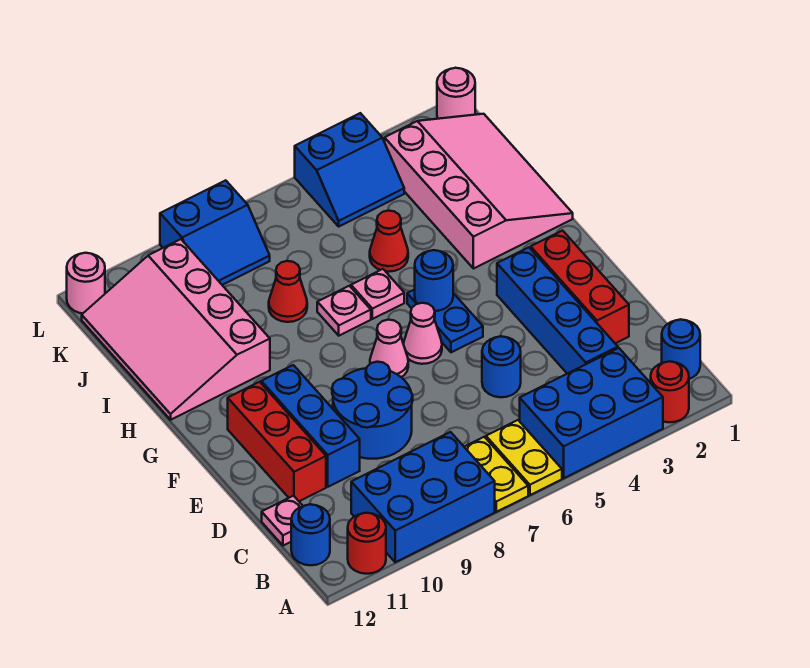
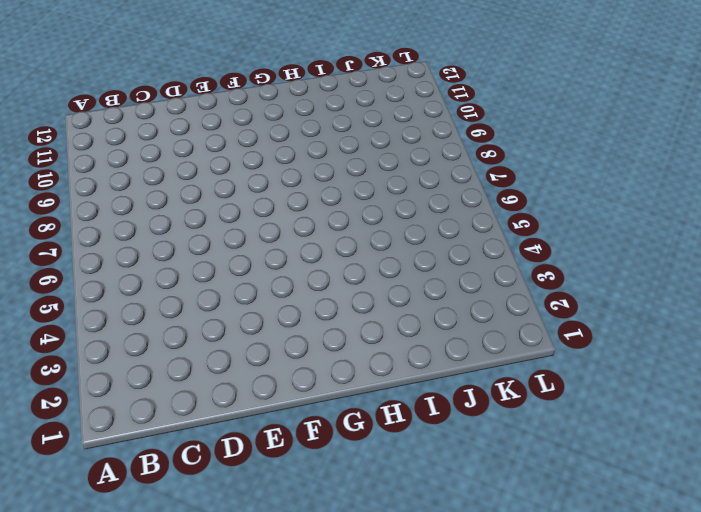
none -> red 1x1 round brick [651,361,689,422]
none -> blue 2x3 brick [520,348,663,478]
none -> yellow 1x2 plate [486,420,562,495]

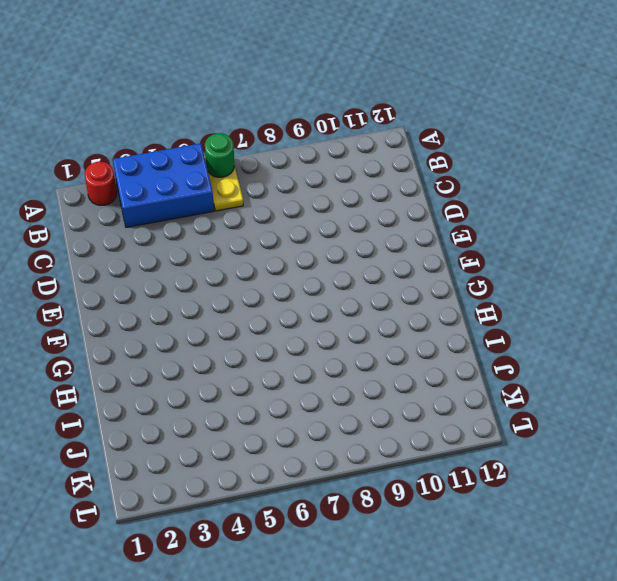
green 1x1 round brick [205,133,234,177] -> none
none -> yellow 1x2 plate [465,437,528,512]
none -> blue 2x3 brick [351,432,495,562]
none -> red 1x1 round brick [348,513,386,574]

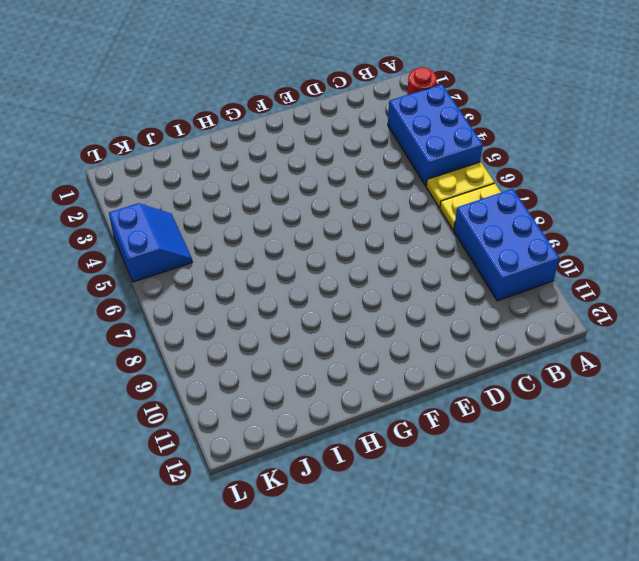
none -> red 1x1 round brick [348,513,386,574]
none -> blue 1x1 round brick [662,319,700,379]
none -> blue 1x1 round brick [291,504,330,565]

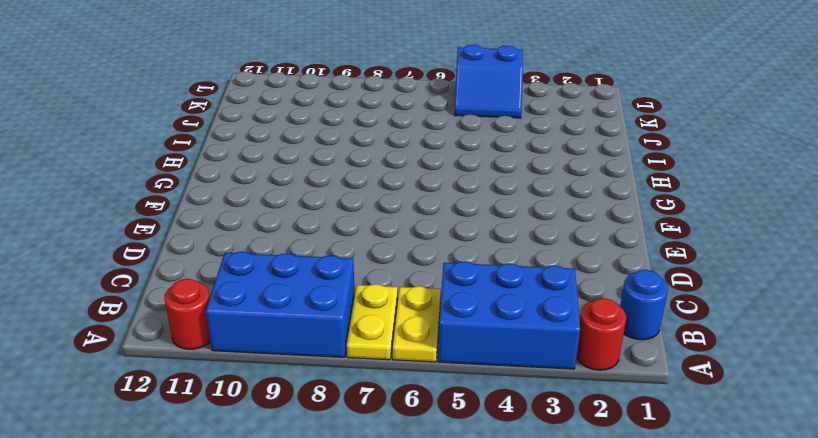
none -> blue 1x1 round brick [291,504,330,565]
none -> blue 1x4 brick [497,247,618,374]
none -> pink 1x1 plate [262,496,303,546]

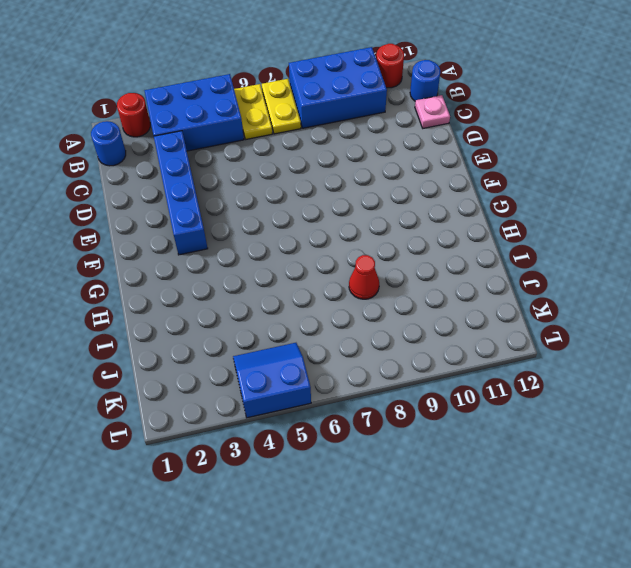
none -> red 1x3 brick [531,231,629,343]
none -> blue 1x1 round brick [482,336,521,397]
none -> blue 2x2 round brick [332,362,413,459]

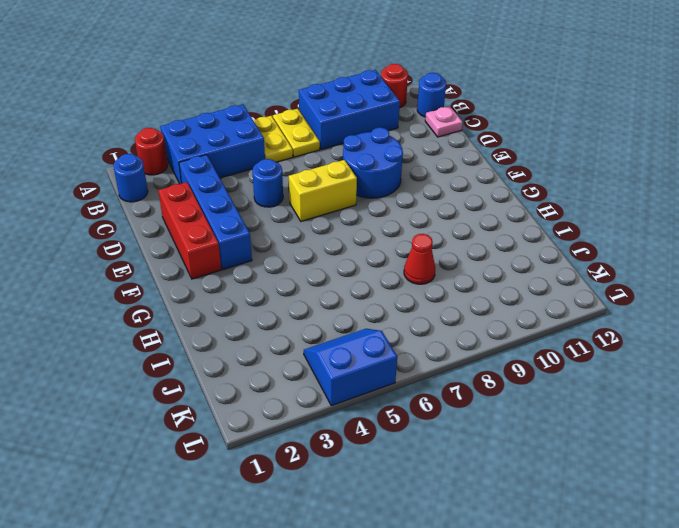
yellow 1x2 brick [289,160,357,221] -> none
none -> blue 1x3 brick [261,365,360,487]
none -> red 1x3 brick [228,382,326,501]
none -> blue 1x2 plate [407,289,483,352]

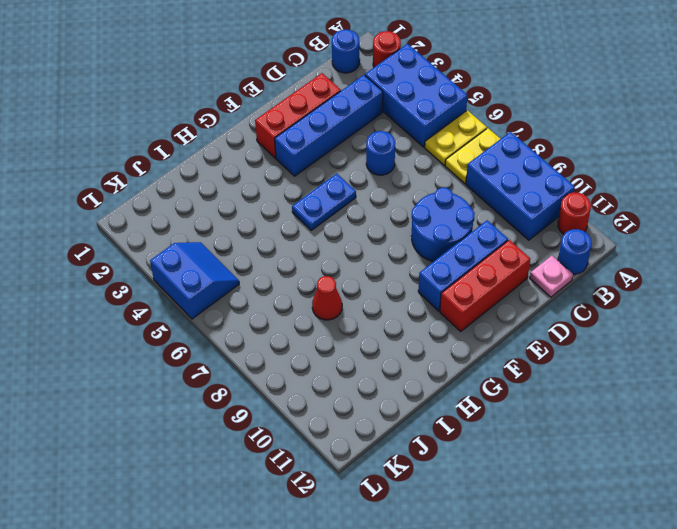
none -> pink 1x1 cone [404,303,442,364]
none -> pink 1x1 cone [370,320,408,377]
none -> pink 3x4 slope [385,114,573,269]

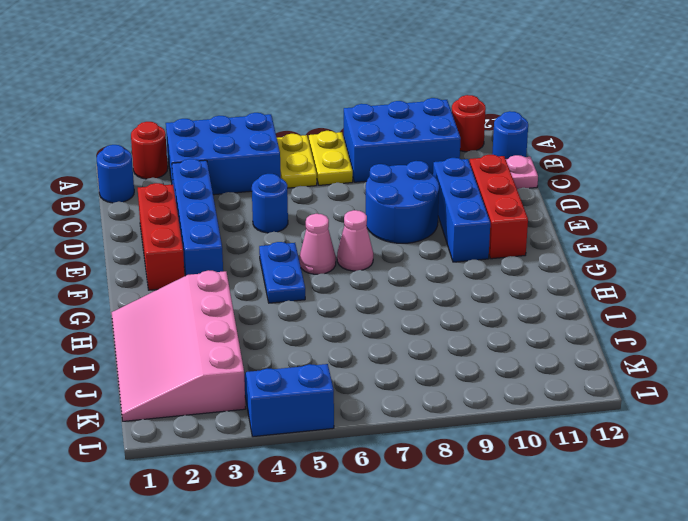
none -> pink 1x1 plate [351,269,404,319]
none -> pink 1x1 plate [317,286,371,336]
none -> pink 3x4 slope [82,239,270,420]

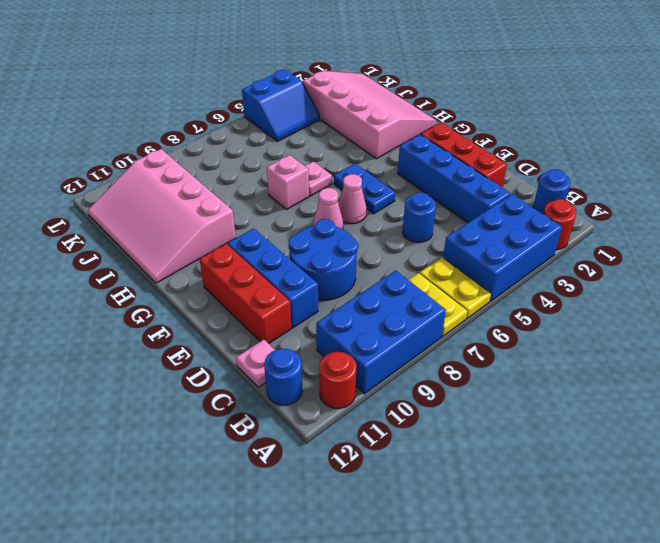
pink 1x1 brick [267,155,309,209] -> pink 1x1 plate [317,286,371,336]
none -> red 1x1 cone [370,211,408,272]
none -> red 1x1 cone [269,261,307,322]
none -> blue 2x2 slope [160,180,270,285]

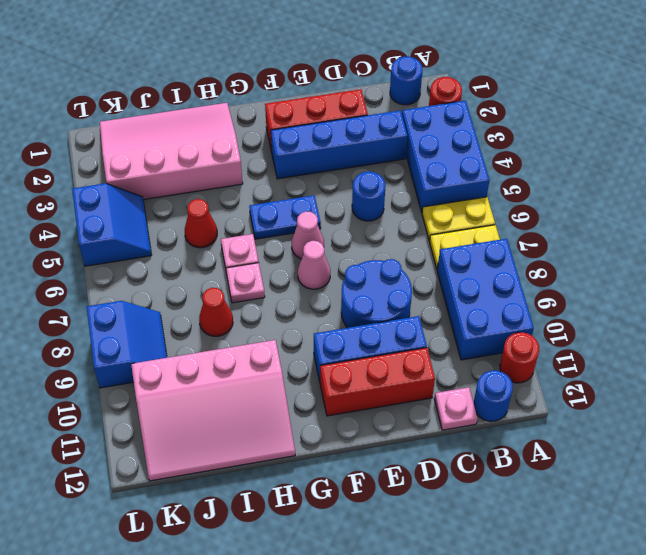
none -> pink 1x1 round brick [437,68,475,119]
none -> pink 1x1 round brick [67,253,105,313]
none -> blue 1x1 round brick [415,250,453,311]

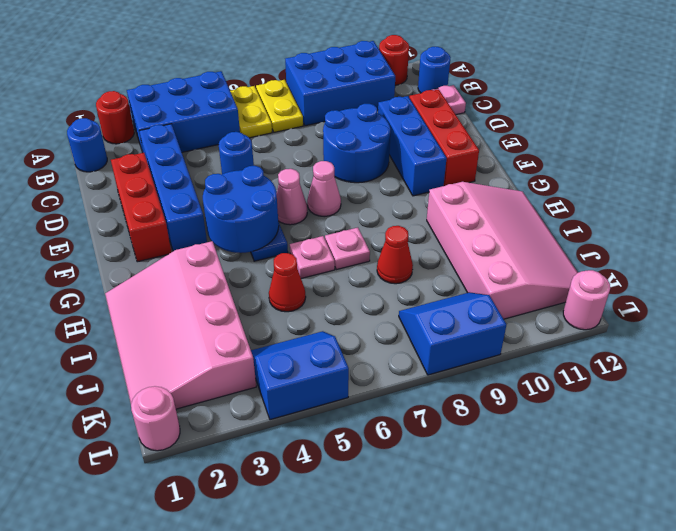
blue 2x2 round brick [203,166,279,253] -> blue 1x1 round brick [415,250,453,311]

